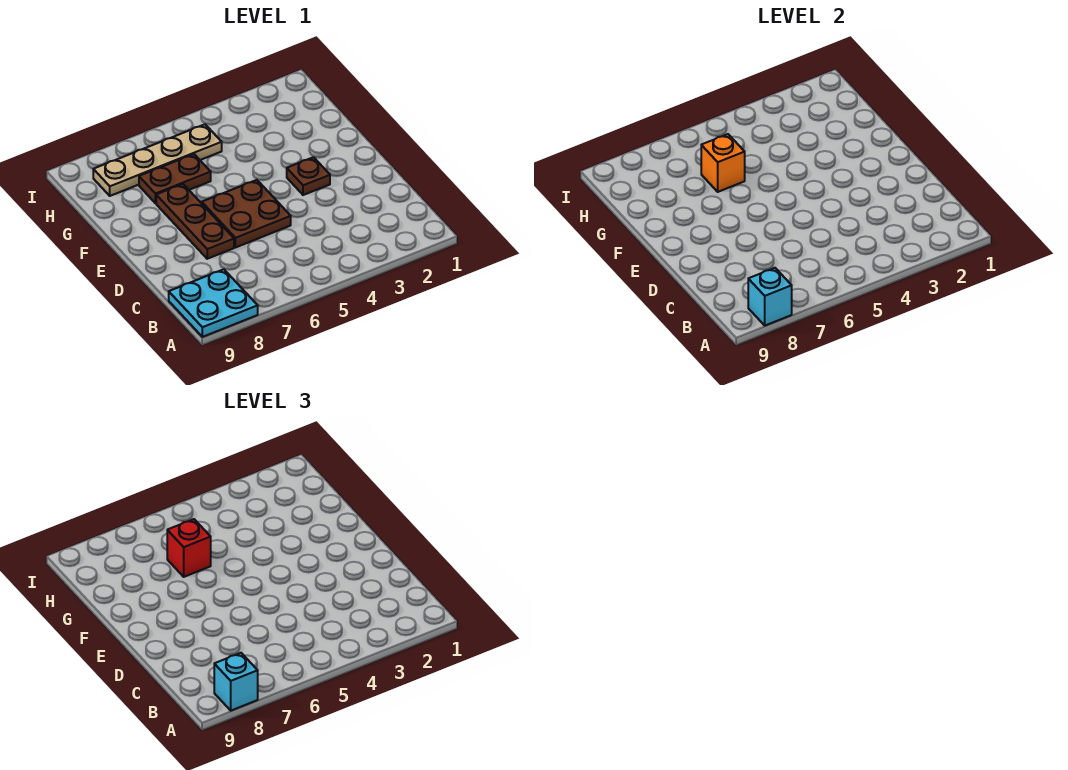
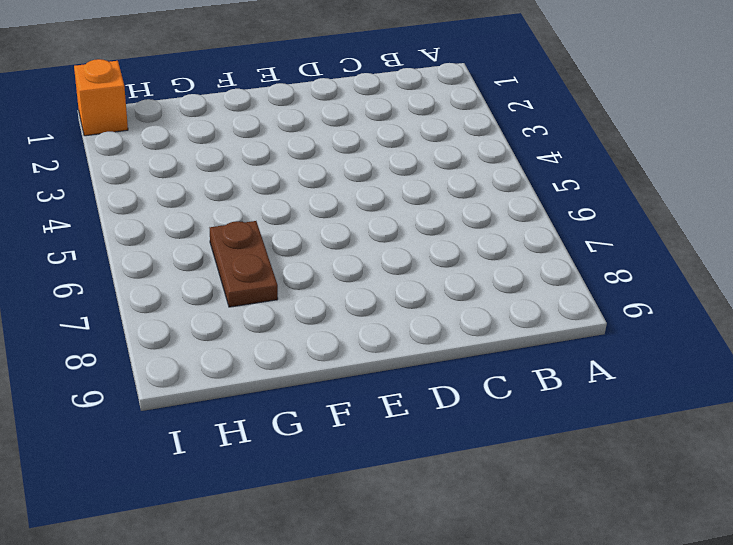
orange 1x1 brick [74,59,128,136] -> orange 1x1 brick moved to [701,134,745,192]
none -> cyan 2x2 plate [169,269,258,337]
none -> brown 2x2 plate [202,180,291,248]

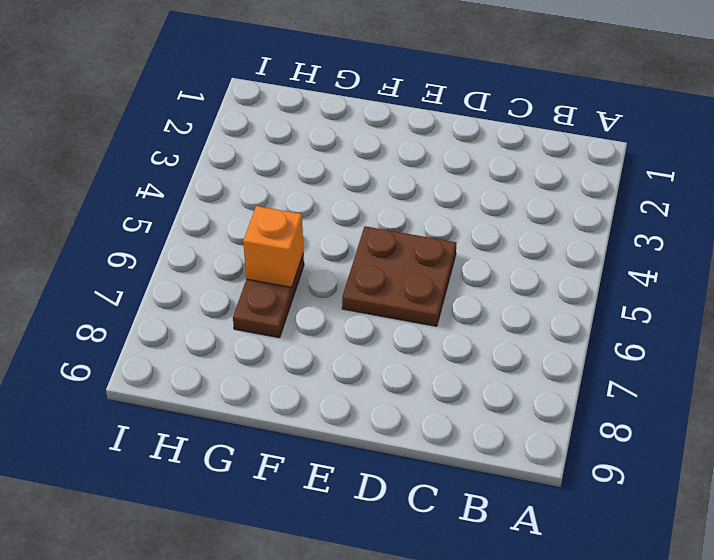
none -> cyan 2x2 plate [169,269,258,337]
none -> brown 1x3 plate [156,184,234,259]

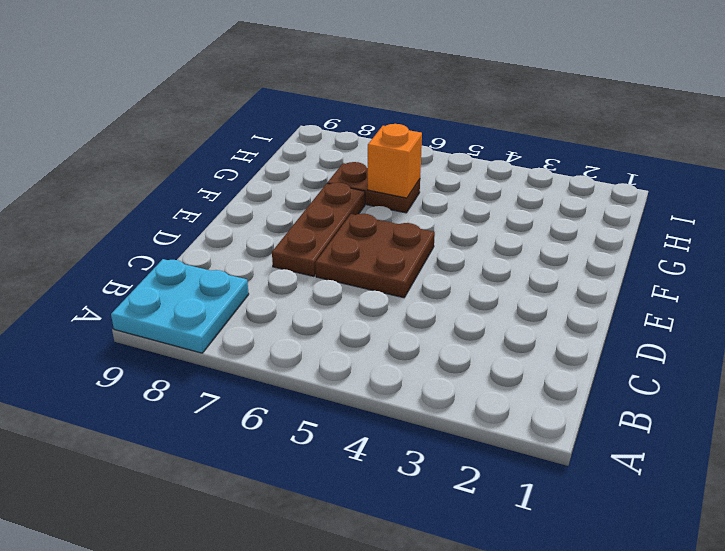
none -> brown 1x1 plate [287,157,330,195]
none -> tan 1x4 plate [93,124,222,196]

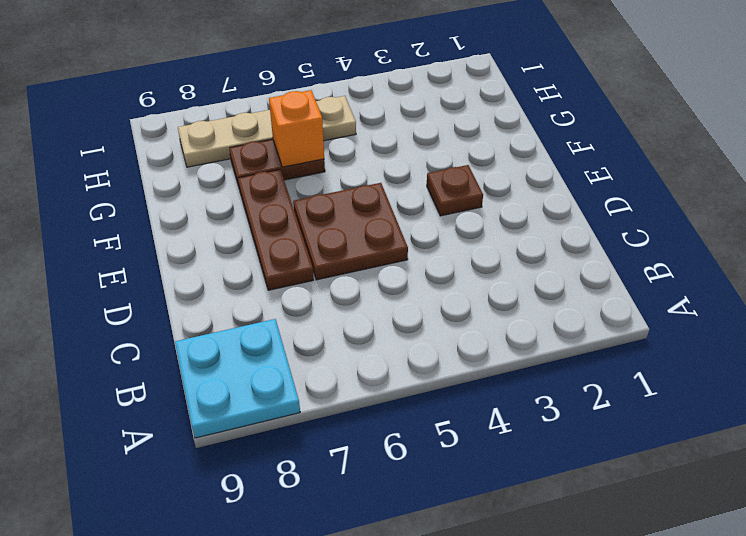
none -> cyan 1x1 brick [748,268,792,326]
none -> cyan 1x1 brick [214,653,258,711]

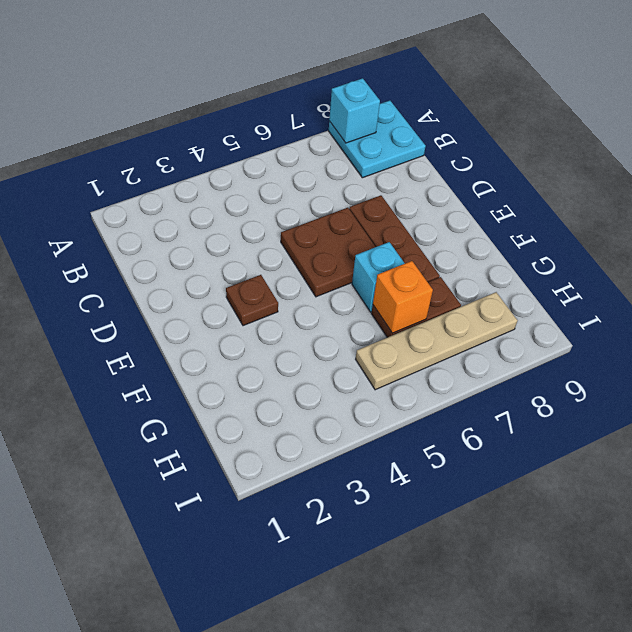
cyan 1x1 brick [352,242,405,312] -> cyan 1x1 brick moved to [214,653,258,711]
none -> red 1x1 brick [167,519,211,577]

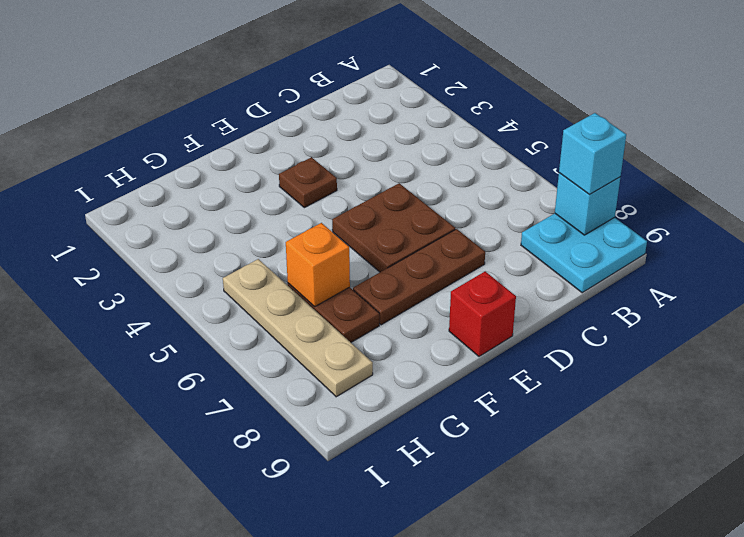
red 1x1 brick [449,271,516,356] -> red 1x1 brick moved to [167,519,211,577]

